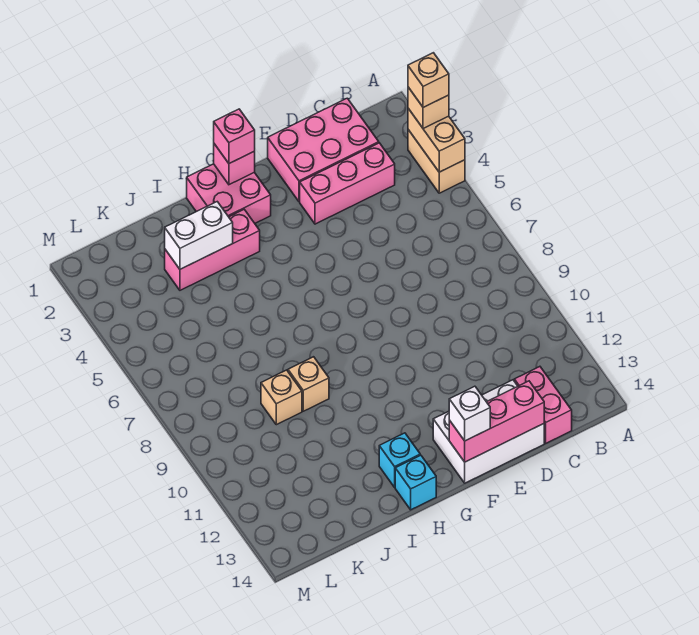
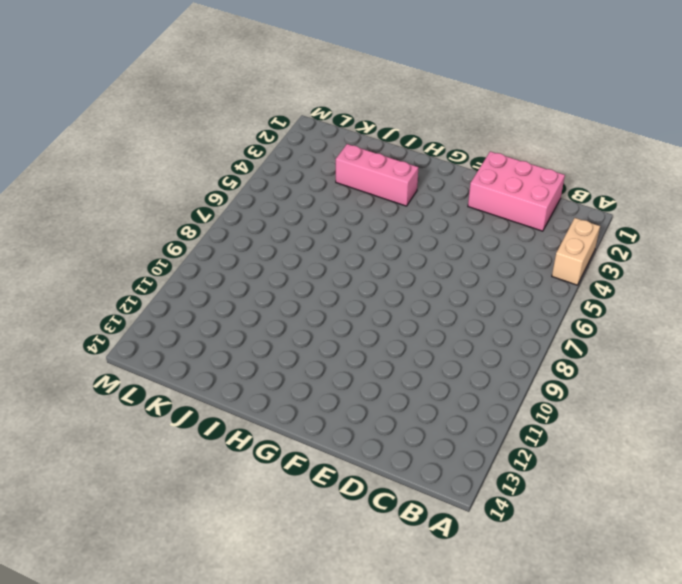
none -> pink 1x3 brick [300,143,395,224]
none -> pink 1x2 brick [514,367,572,443]
none -> white 2x3 brick [433,380,544,483]

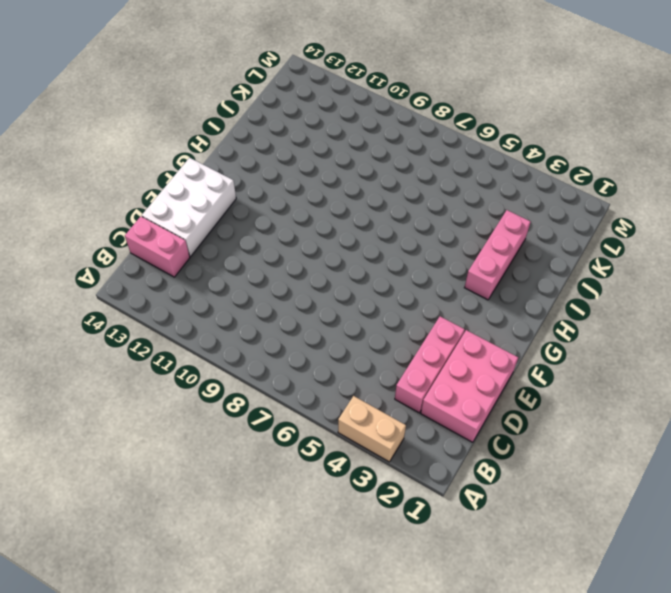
none -> pink 2x2 brick [187,164,271,223]
none -> cyan 1x1 brick [379,433,420,487]
none -> cyan 1x1 brick [395,455,436,510]

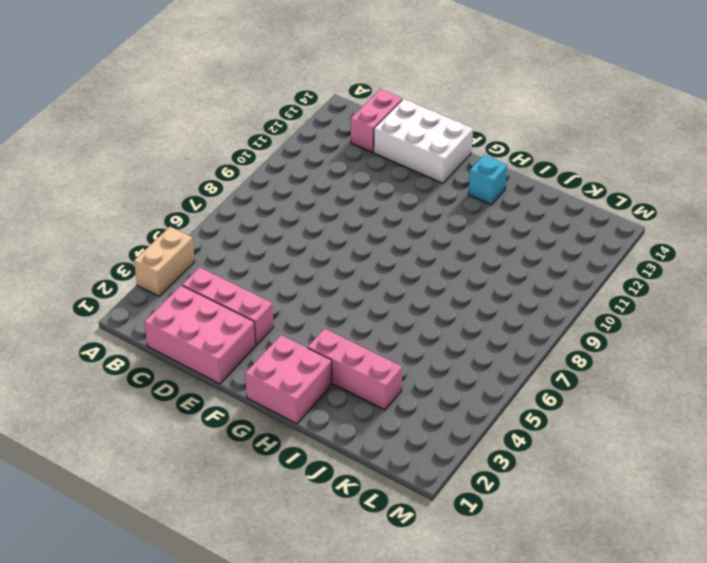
none -> cyan 1x1 brick [395,455,436,510]
none -> tan 1x1 brick [288,357,329,411]
none -> tan 1x1 brick [261,370,302,425]

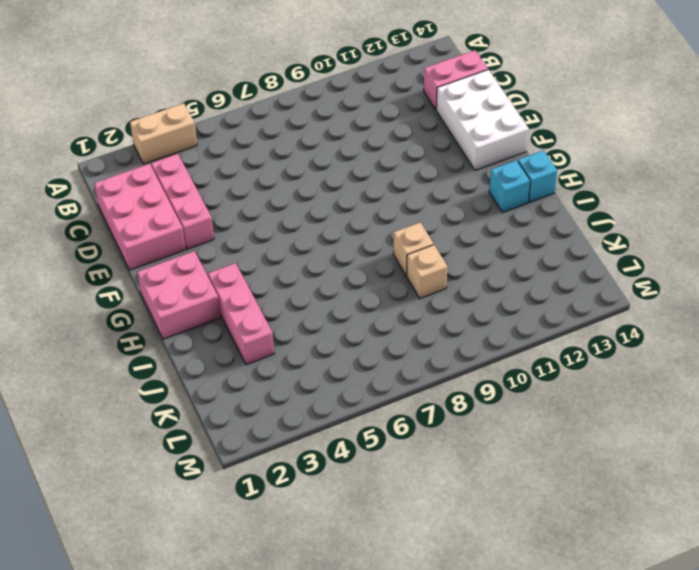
none -> tan 1x2 brick [408,108,465,172]
none -> pink 1x3 brick [449,381,544,462]
none -> pink 1x1 brick [214,144,255,185]

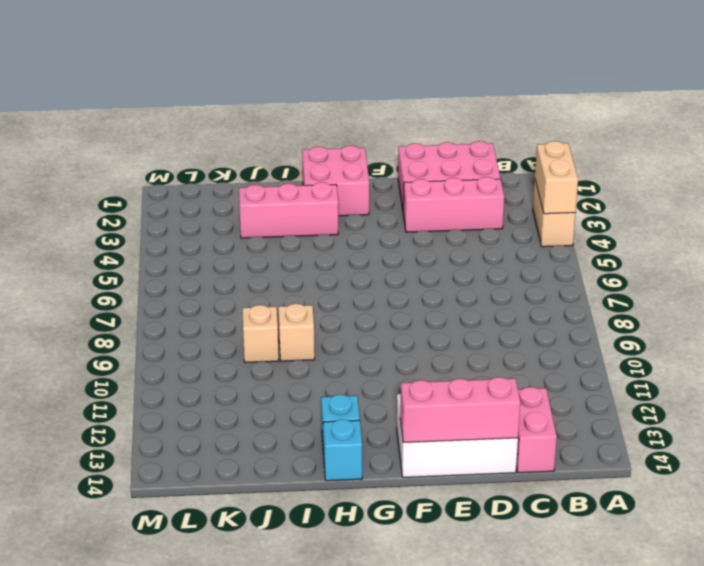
none -> pink 1x1 brick [214,144,255,185]
none -> white 1x2 brick [165,202,233,269]
none -> tan 1x1 brick [408,87,449,129]

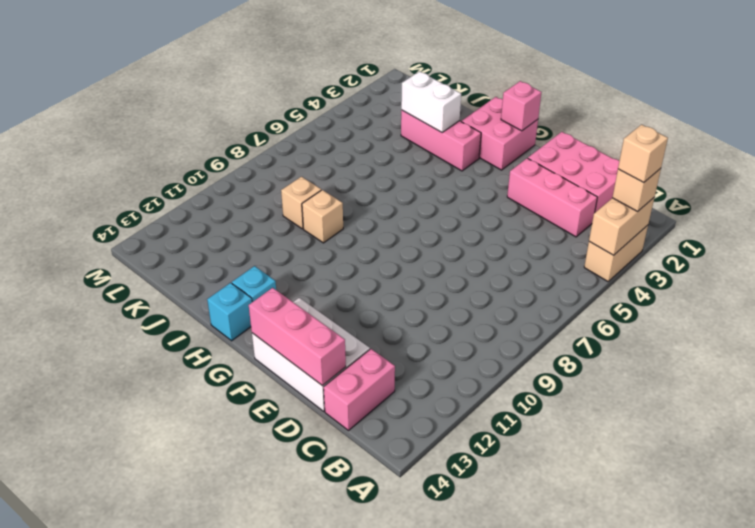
none -> white 1x1 brick [449,386,490,441]
none -> pink 1x1 brick [214,109,255,163]

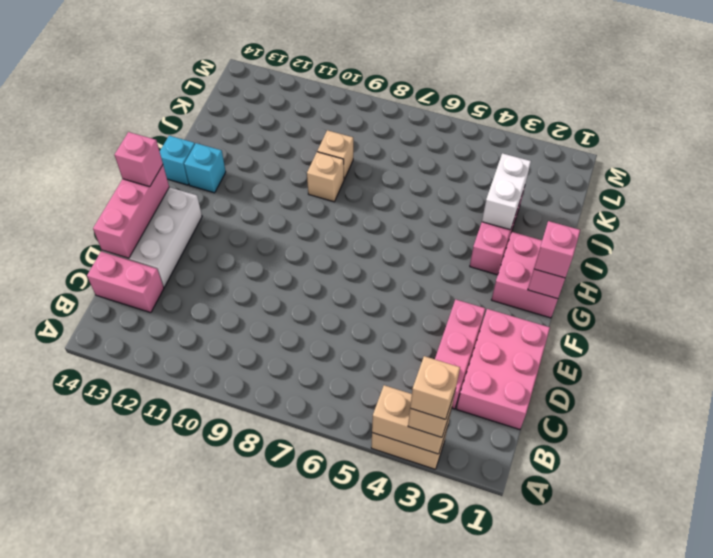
pink 1x1 brick [114,132,163,187] -> white 1x1 brick [449,386,490,441]

